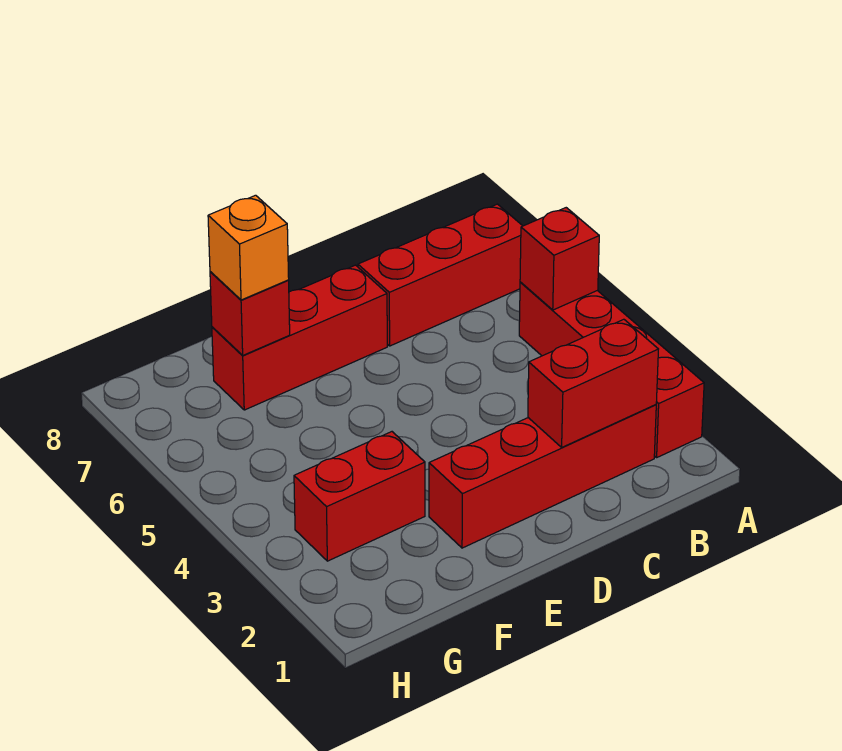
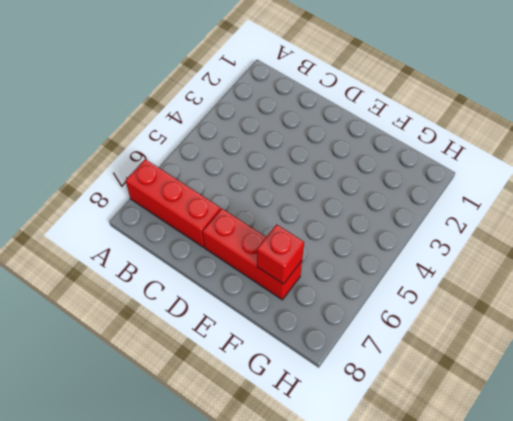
none -> red 1x4 brick [519,282,704,457]
none -> red 1x4 brick [429,405,656,548]

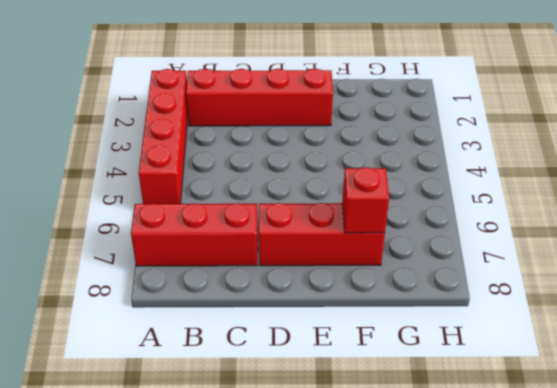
none -> red 1x2 brick [294,432,425,561]
none -> red 1x1 brick [520,208,599,310]

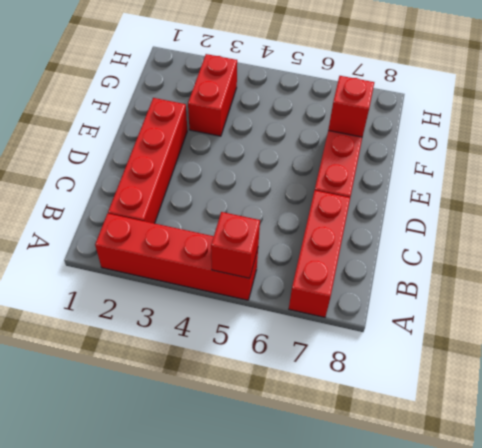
none -> red 1x2 brick [528,319,658,447]
none -> orange 1x1 brick [208,195,289,300]

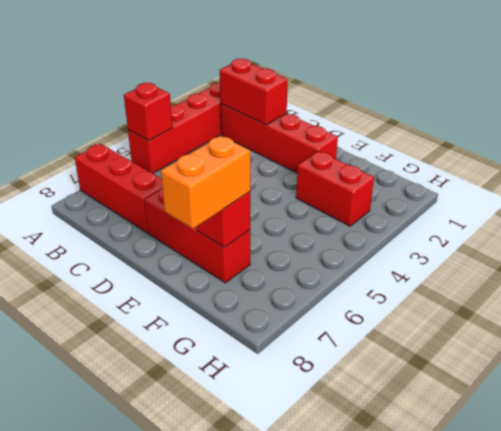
orange 1x2 brick [161,136,250,229] -> orange 1x1 brick [208,195,289,300]

